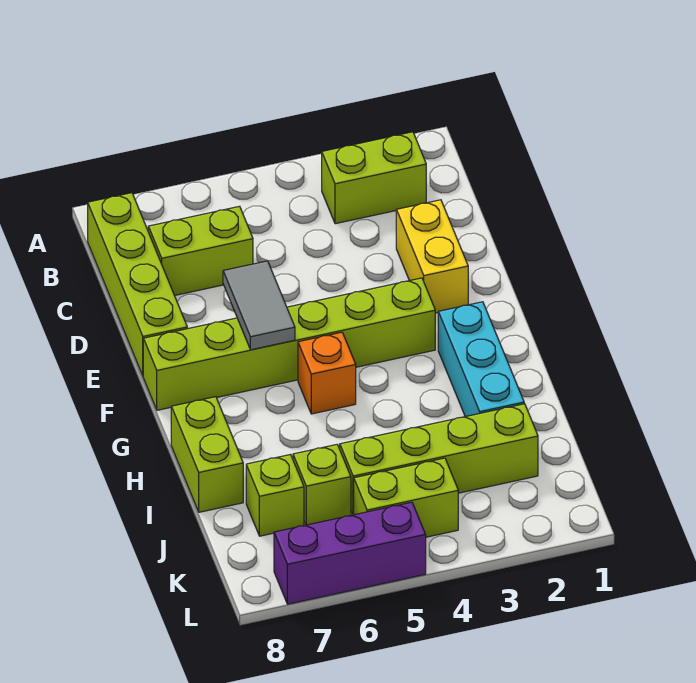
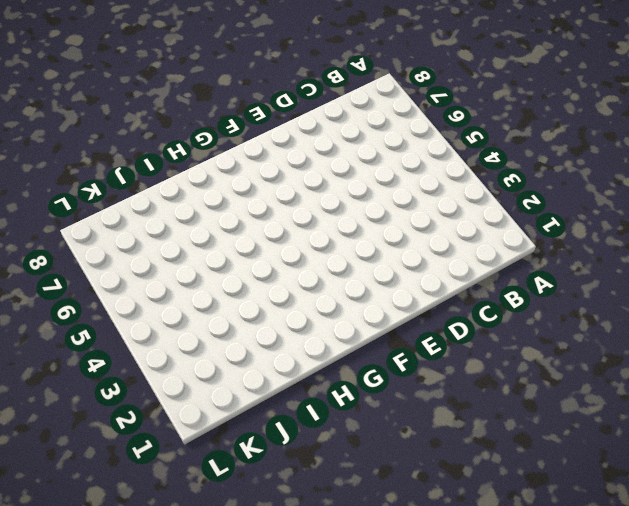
none -> lime 1x2 brick [322,132,426,224]
none -> lime 1x4 brick [88,193,187,375]
none -> lime 1x2 brick [148,206,253,296]

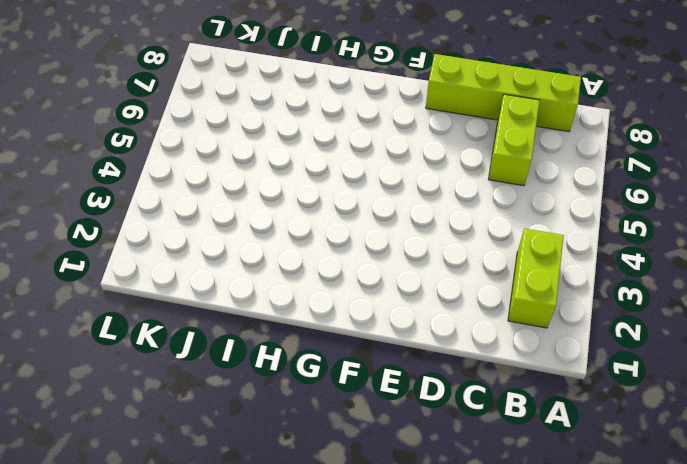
none -> yellow 1x2 brick [396,200,468,313]
none -> lime 1x6 brick [143,278,435,410]
none -> cyan 1x3 brick [438,302,524,417]

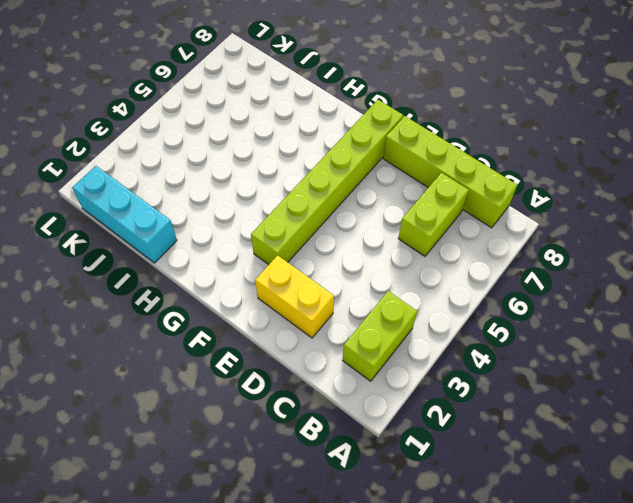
cyan 1x3 brick [72,166,177,263] -> cyan 1x3 brick moved to [438,302,524,417]
none -> orange 1x1 brick [298,332,356,414]
none -> lime 1x2 brick [171,397,243,512]
none -> lime 1x4 brick [340,404,538,515]

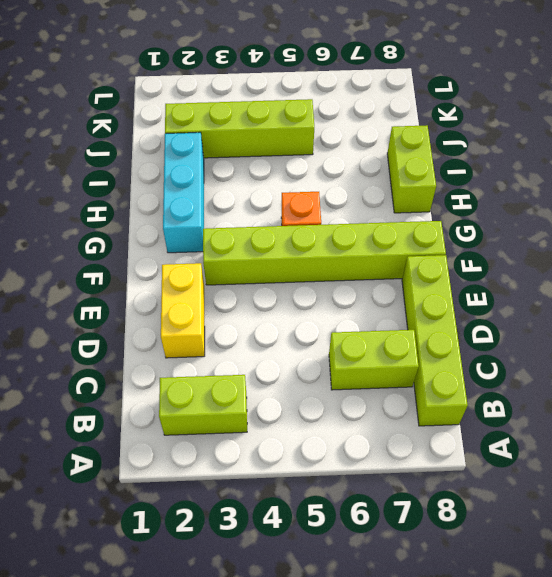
none -> lime 1x1 brick [293,445,351,525]
none -> lime 1x1 brick [246,455,304,536]
none -> lime 1x2 brick [354,458,458,537]

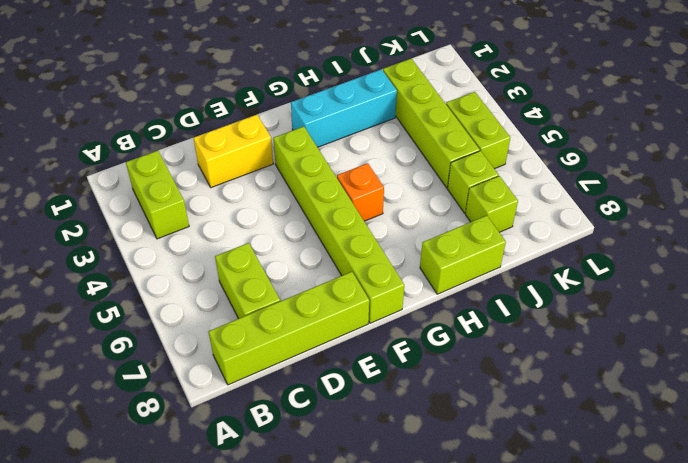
none -> purple 1x3 brick [274,502,426,604]
none -> grey 1x2 tile [223,261,295,350]

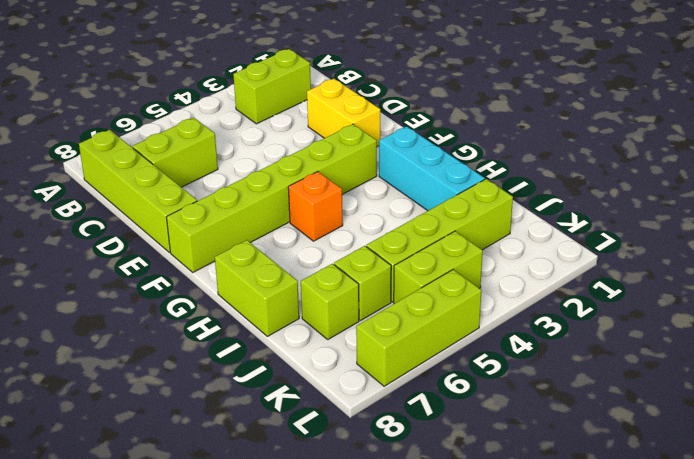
lime 1x3 brick [356,270,482,386] -> purple 1x3 brick [274,502,426,604]
none -> grey 1x2 tile [223,261,295,350]

